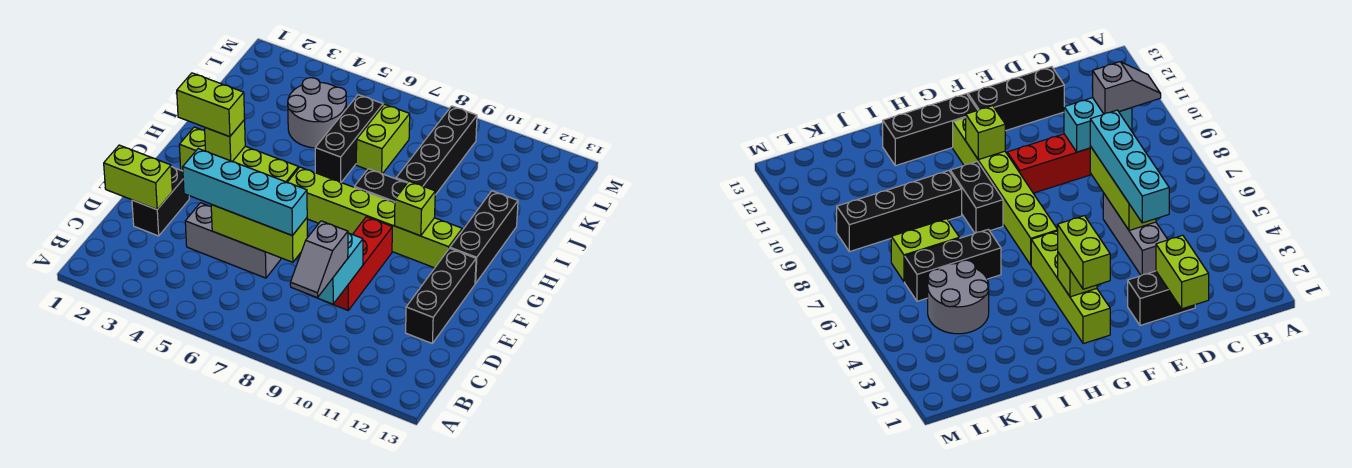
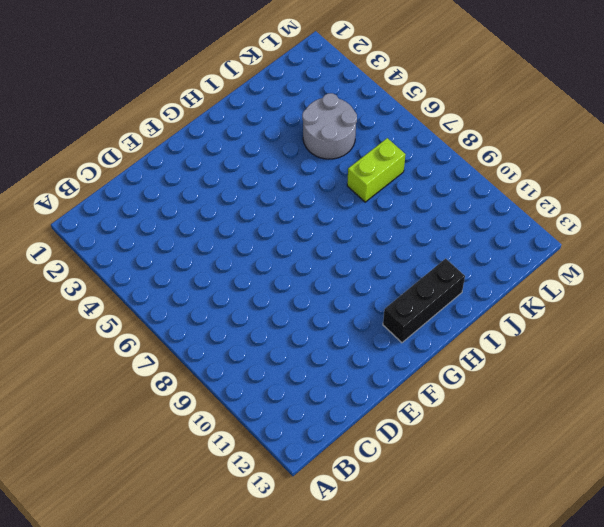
none -> black 1x2 brick [132,167,189,236]
none -> grey 1x3 brick [185,203,281,278]
none -> red 1x3 brick [325,217,392,310]

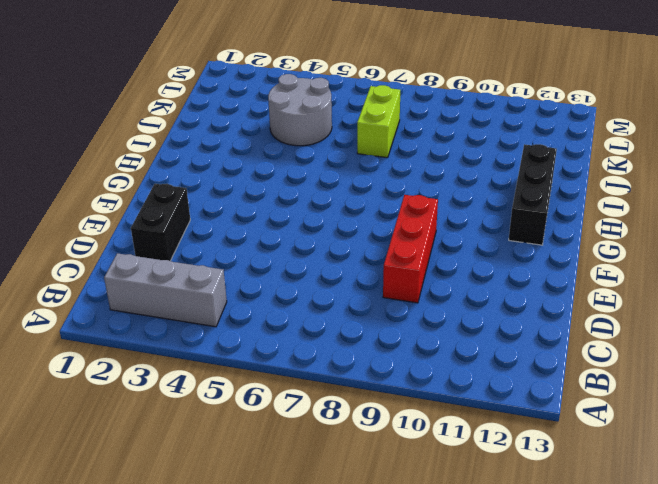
grey 1x3 brick [104,253,227,327] -> grey 1x3 brick moved to [185,203,281,278]
none -> black 1x3 brick [406,248,476,343]
none -> lime 1x4 brick [179,127,299,182]
none -> lime 1x6 brick [288,167,462,268]

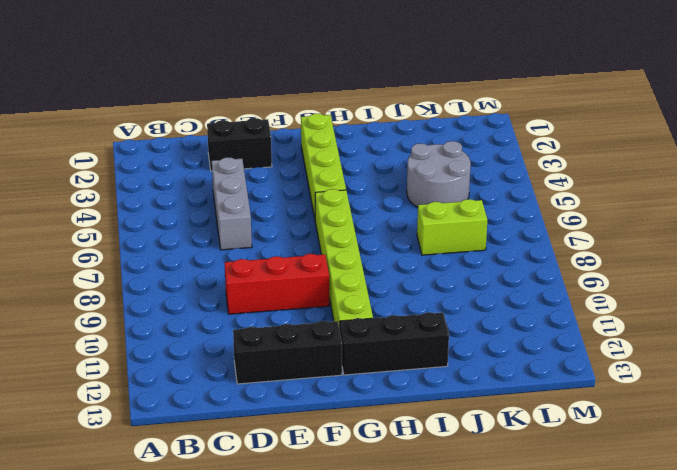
none -> black 1x2 brick [354,169,407,203]
none -> black 1x3 brick [315,95,383,182]
none -> black 1x4 brick [396,106,477,195]

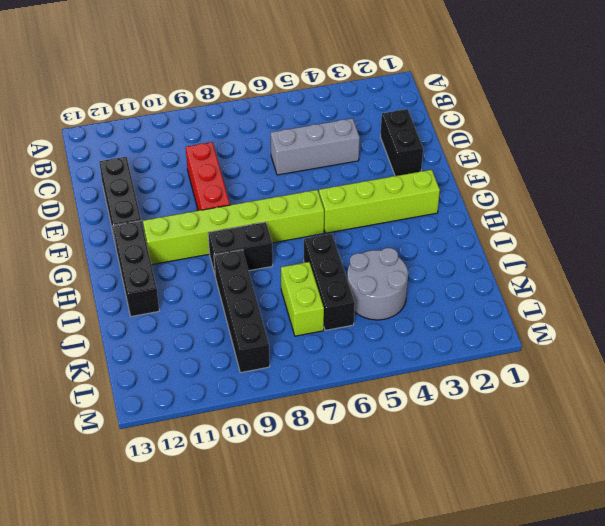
none -> cyan 1x2 brick [318,233,363,304]
none -> lime 1x2 brick [104,145,172,209]
none -> lime 1x3 brick [211,205,307,262]

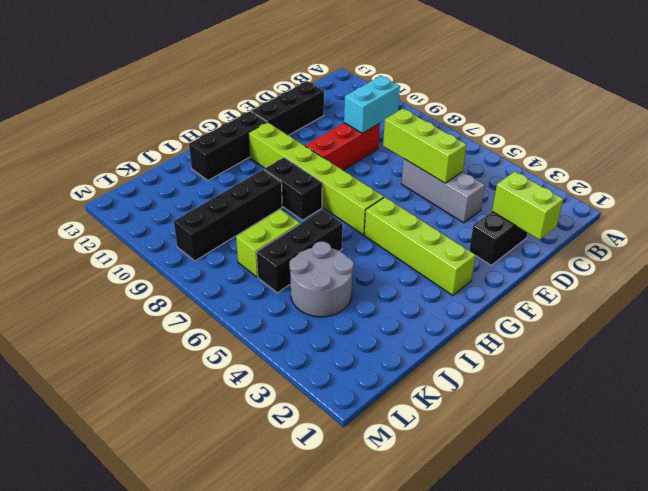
none -> lime 1x1 brick [205,120,245,162]
none -> lime 1x1 brick [394,181,435,236]
none -> grey 1x2 slope [290,221,348,298]

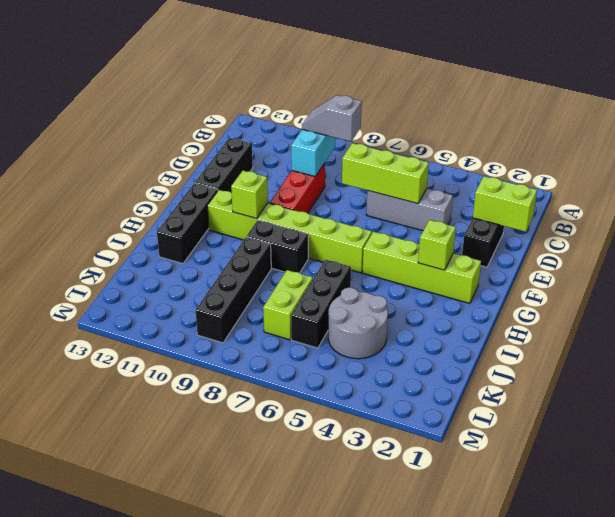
grey 1x2 slope [302,95,362,142] -> grey 1x2 slope turned to [290,221,348,298]
none -> cyan 1x4 brick [183,149,307,236]
none -> lime 1x2 brick [177,73,245,137]

